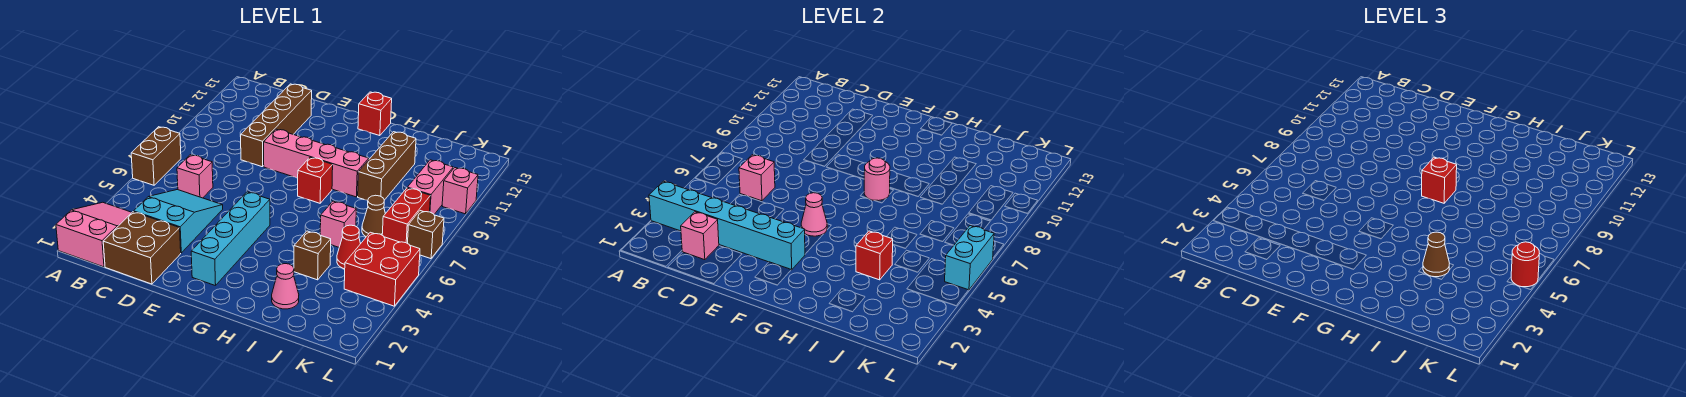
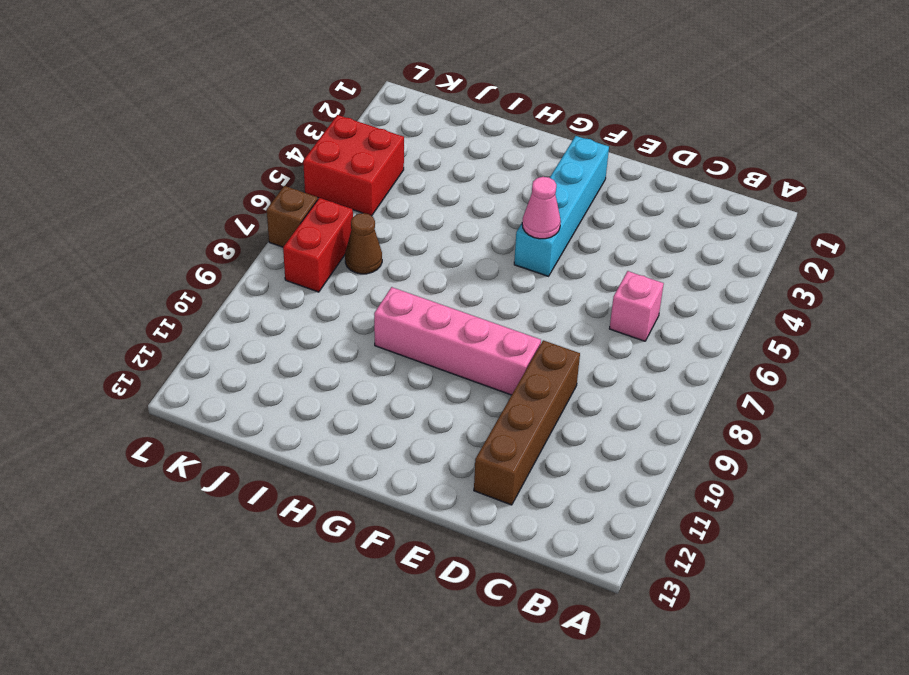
none -> pink 2x3 slope [56,202,132,267]
none -> brown 1x2 brick [131,127,181,185]
none -> brown 2x2 brick [103,212,181,284]
none -> cyan 2x3 slope [134,190,223,253]

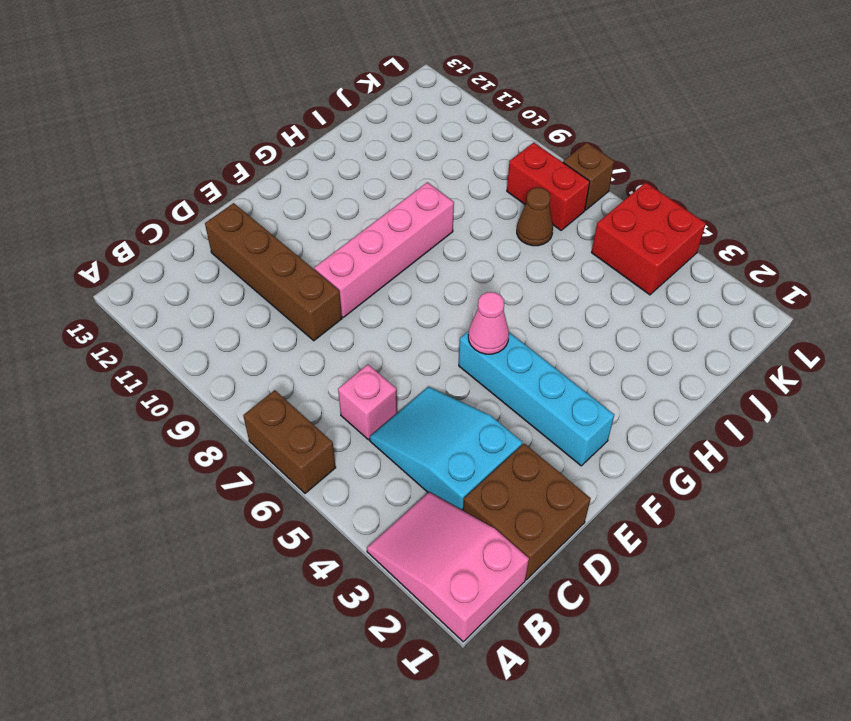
none -> red 1x1 brick [298,157,333,203]
none -> red 1x1 brick [358,92,392,136]
none -> pink 1x1 cone [272,264,299,309]
none -> brown 1x1 brick [294,231,331,280]

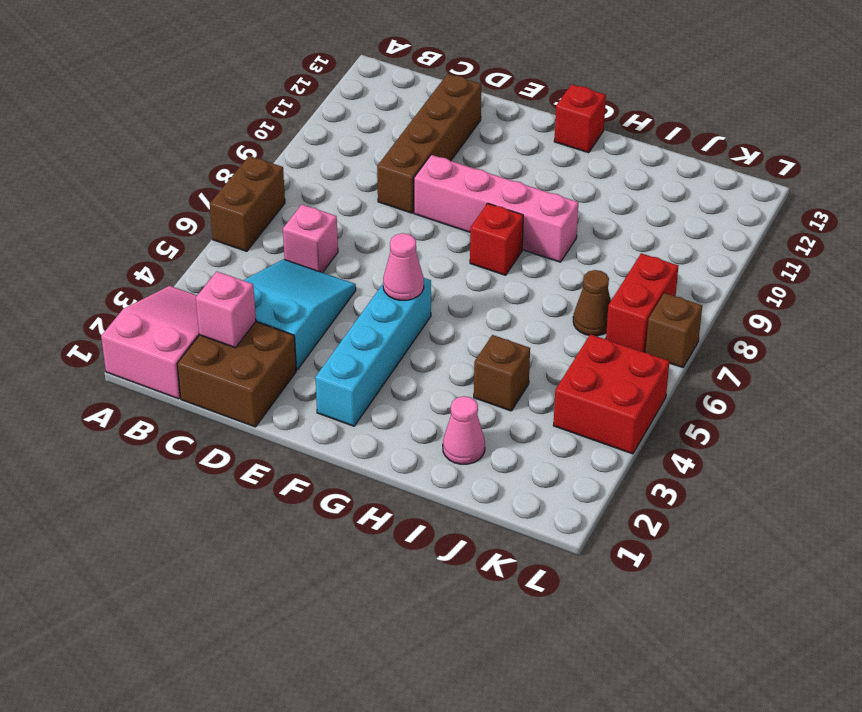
none -> pink 1x1 brick [320,201,356,247]
none -> brown 1x3 brick [358,132,416,201]
none -> red 1x1 cone [337,225,360,269]
none -> pink 1x2 brick [407,160,453,214]

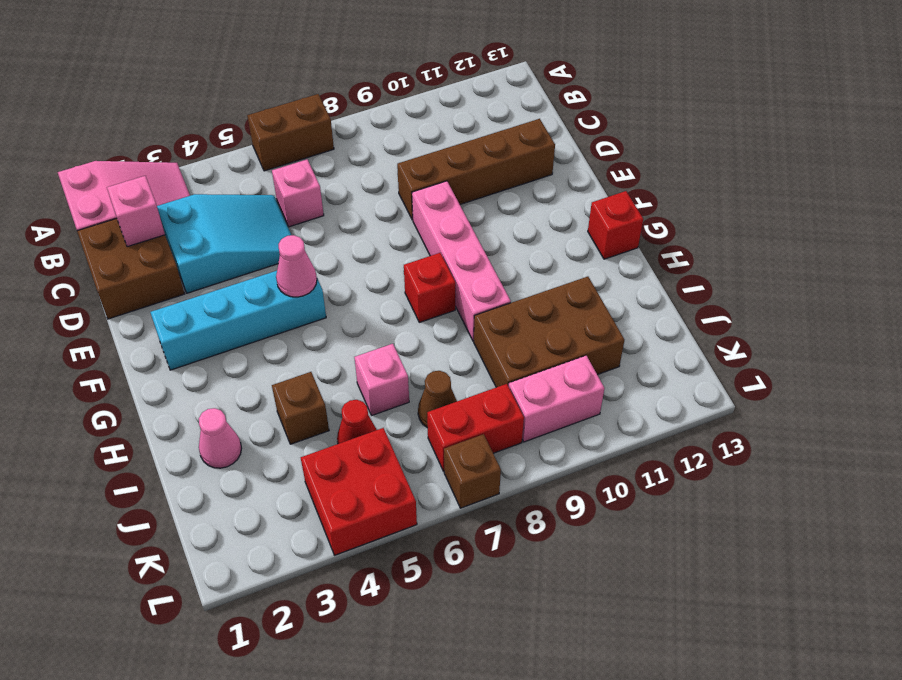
brown 2x3 brick [474,277,624,387] -> brown 1x3 brick [358,132,416,201]
none -> pink 1x1 brick [442,168,478,214]
none -> cyan 1x6 brick [649,181,805,270]
none -> pink 1x1 brick [739,155,775,201]
none -> pink 1x1 round brick [864,158,890,201]

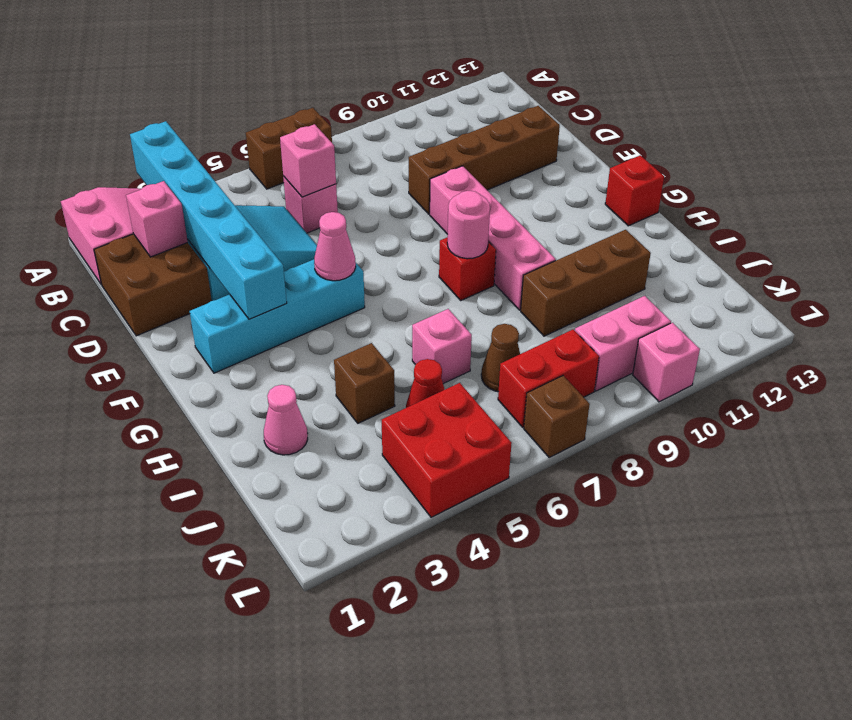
none -> red 1x1 brick [856,231,893,280]
none -> cyan 1x2 brick [945,226,994,290]
none -> red 1x1 brick [1422,157,1457,203]
none -> brown 1x1 cone [1423,232,1450,277]

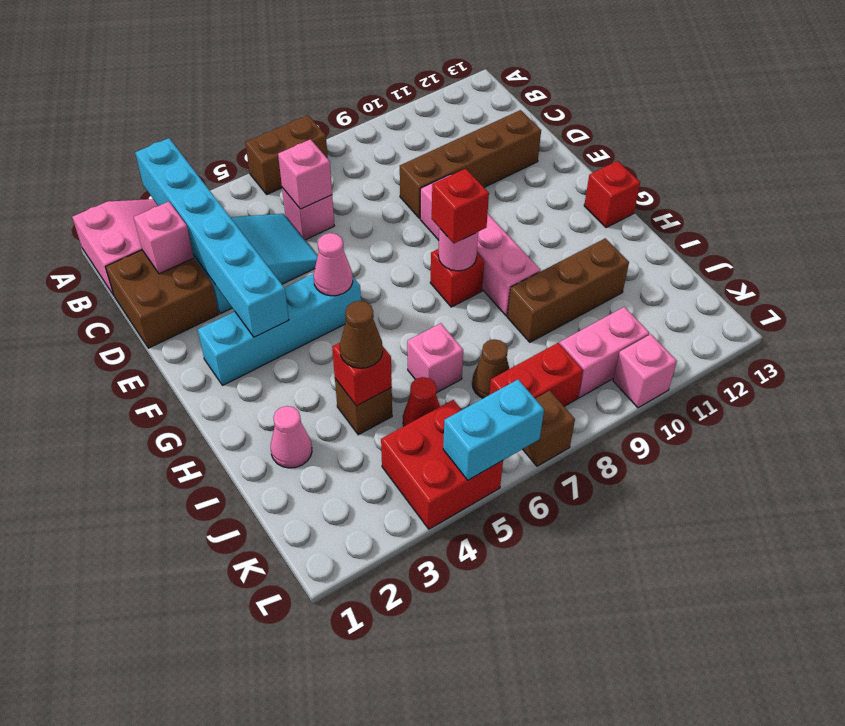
none -> red 1x1 round brick [1511,242,1540,287]

